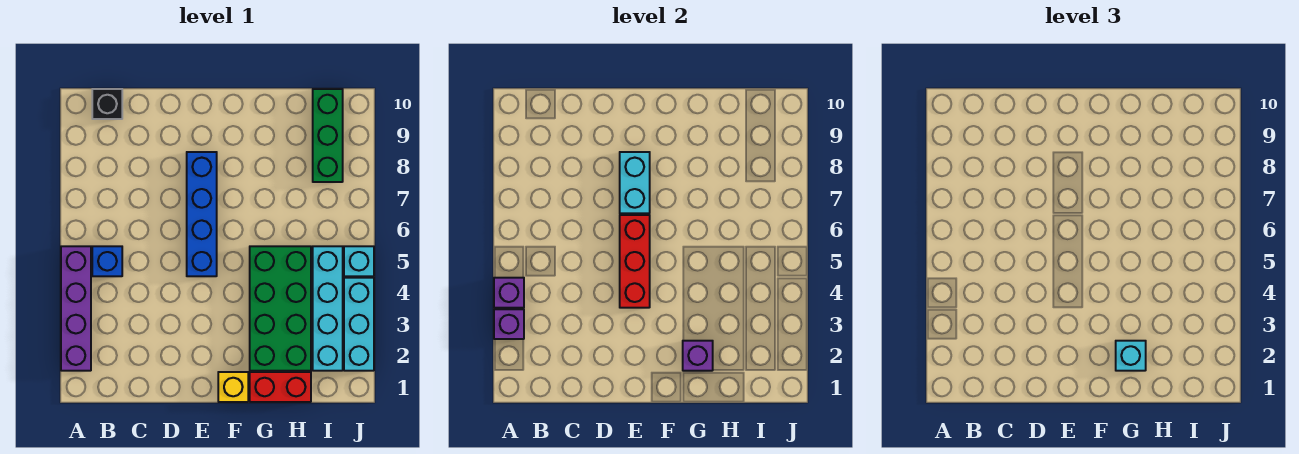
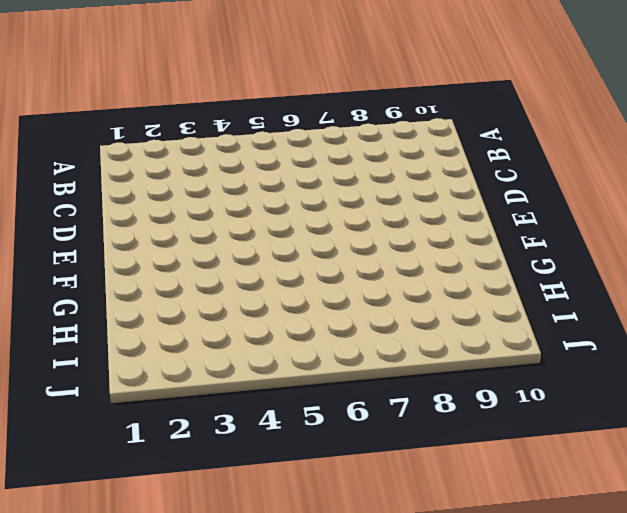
none -> purple 1x4 brick [61,246,91,371]
none -> blue 1x1 brick [92,246,122,276]
none -> black 1x1 brick [92,89,122,119]

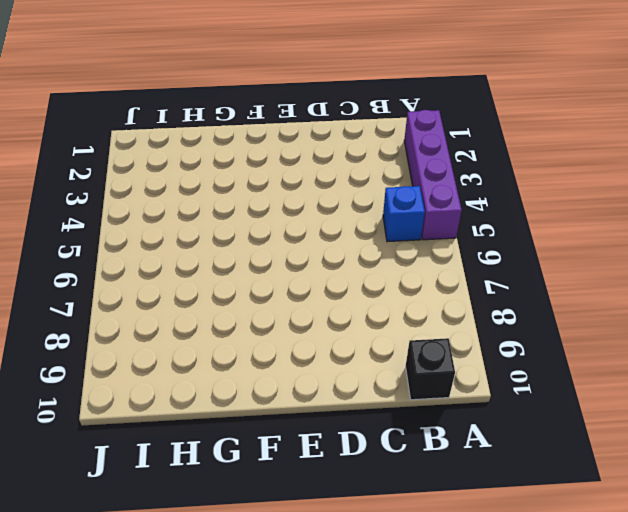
none -> blue 1x4 brick [187,152,217,276]
none -> yellow 1x1 brick [218,372,248,402]
none -> red 1x2 brick [250,372,311,402]

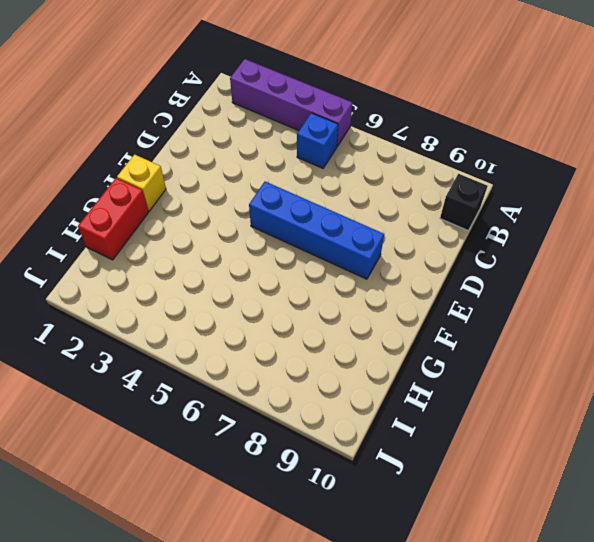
none -> green 2x4 brick [250,246,311,371]
none -> cyan 1x4 brick [313,246,343,371]
none -> green 1x3 brick [313,89,343,182]

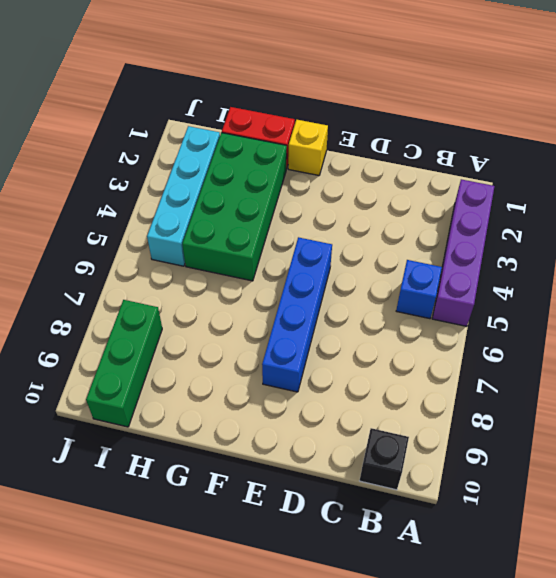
none -> cyan 1x3 brick [344,278,374,371]
none -> cyan 1x1 brick [344,246,374,276]
none -> purple 1x1 brick [494,309,524,339]

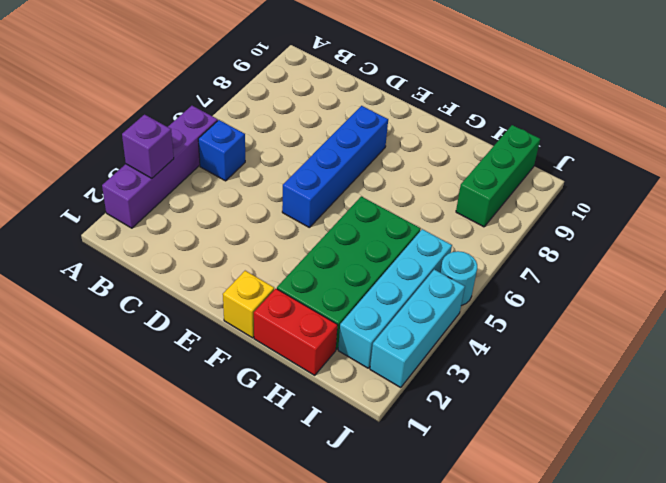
cyan 1x1 round brick [440,251,477,306] -> cyan 1x1 brick [344,246,374,276]
none -> black 1x1 brick [92,89,122,119]
none -> purple 1x1 brick [494,278,524,308]
none -> red 1x3 brick [620,215,650,308]

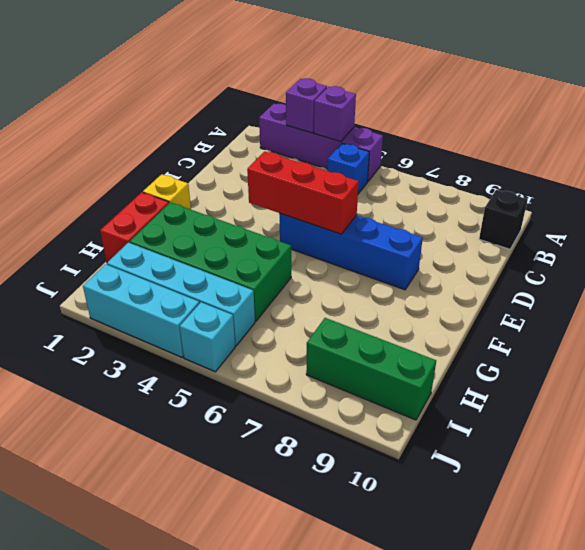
none -> cyan 1x2 brick [620,152,650,213]
none -> purple 1x1 brick [683,341,713,371]
none -> cyan 1x1 brick [1116,341,1146,371]

